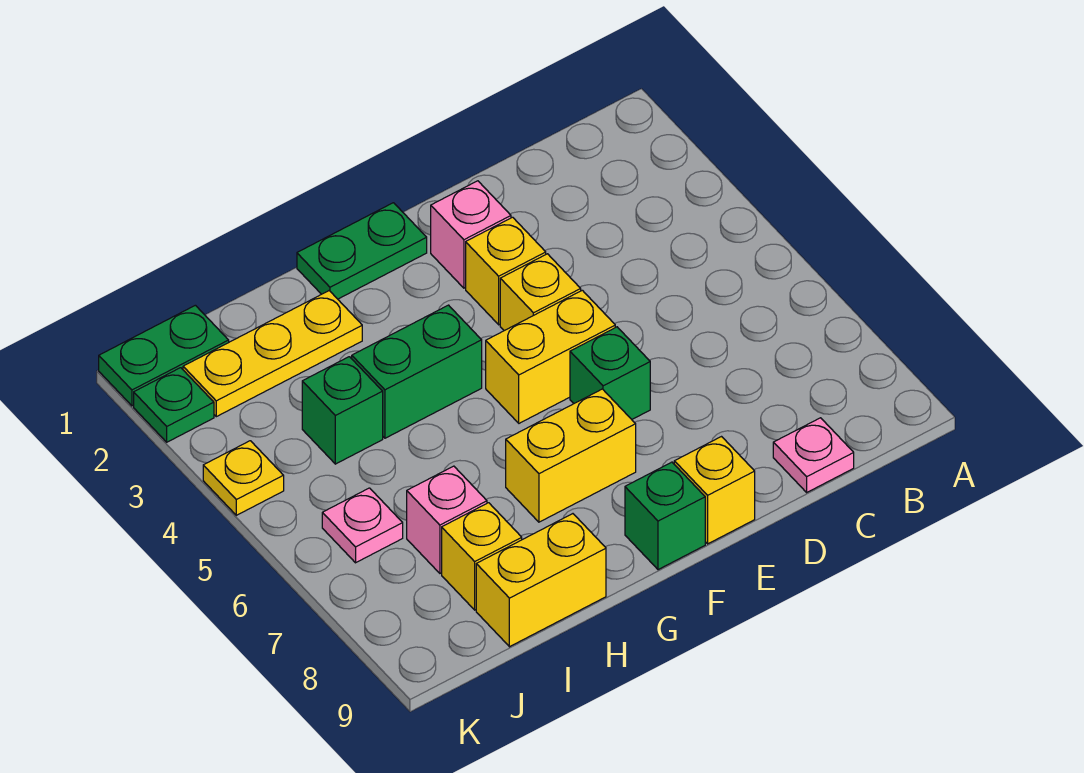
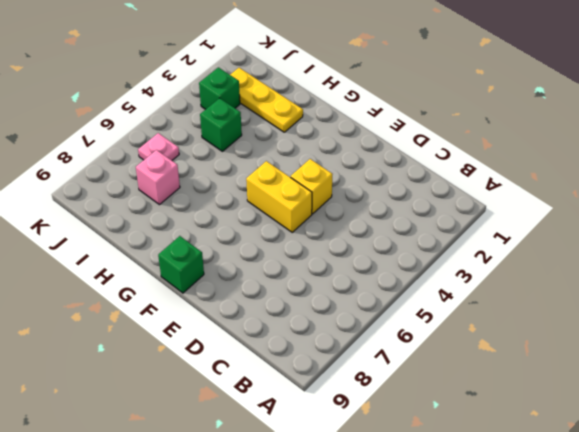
green 1x1 brick [199,67,240,109] -> green 1x1 brick moved to [570,327,650,419]
none -> pink 1x1 plate [773,418,854,492]
none -> pink 1x1 brick [431,181,511,288]
none -> yellow 1x1 brick [466,217,546,325]

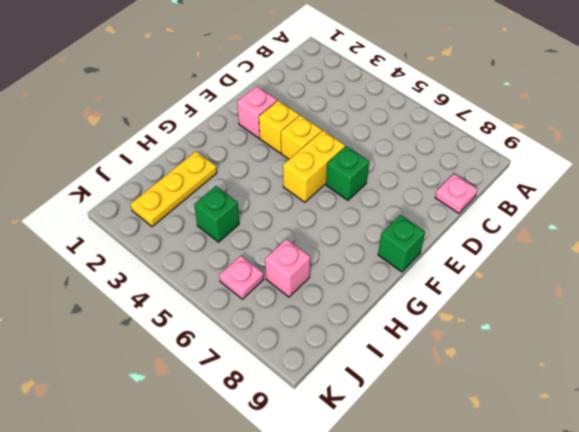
none -> yellow 1x1 brick [674,437,755,544]
none -> green 1x2 plate [297,203,427,299]
none -> yellow 1x2 brick [506,389,636,522]

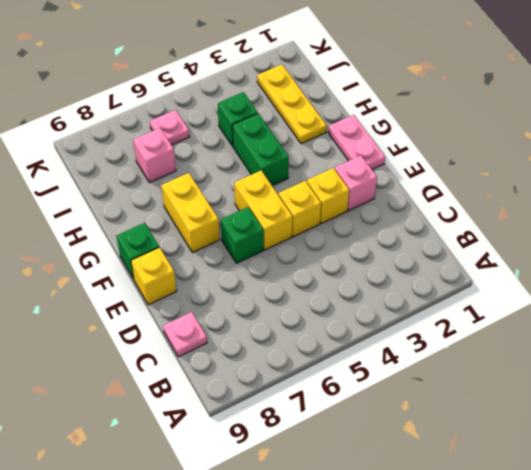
pink 1x2 plate [328,115,385,169] -> green 1x2 plate [297,203,427,299]
none -> yellow 1x2 brick [476,514,606,647]
none -> yellow 1x1 brick [442,503,522,610]
none -> green 1x2 plate [99,305,229,406]

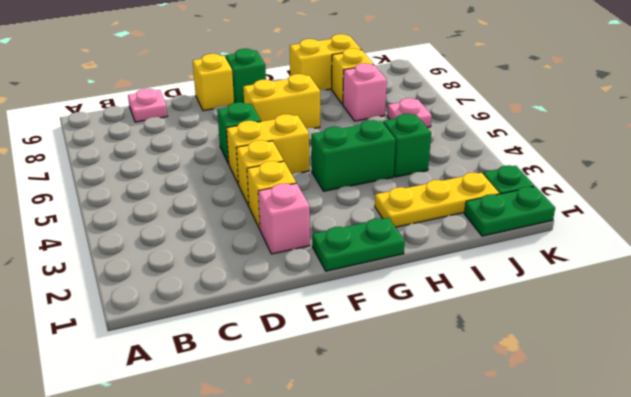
none -> yellow 1x1 plate [203,441,284,515]

